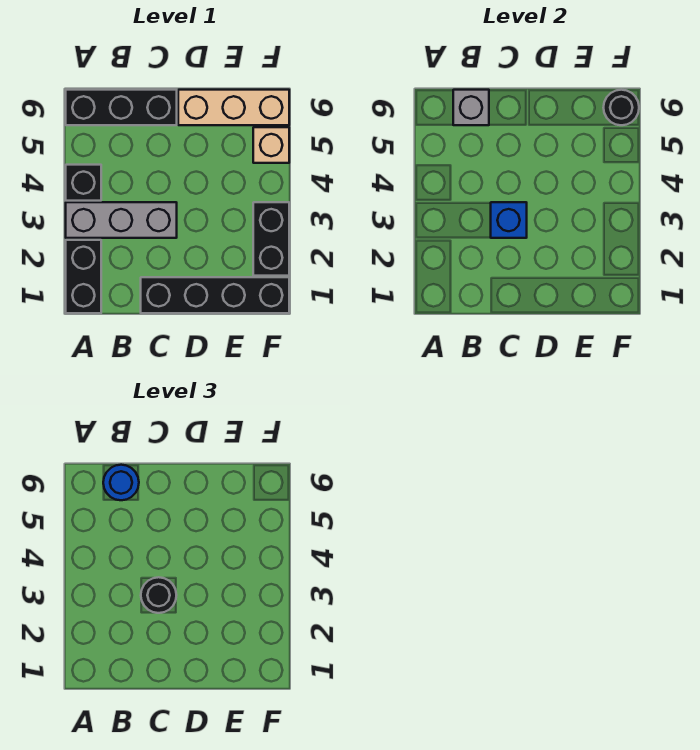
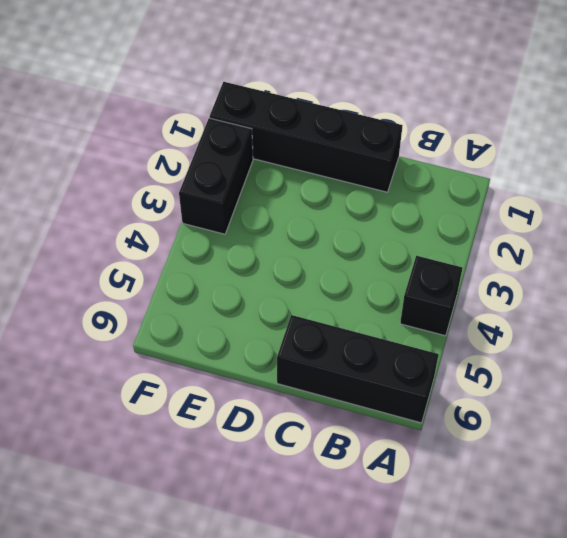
none -> black 1x2 brick [66,240,101,313]
none -> grey 1x3 brick [66,202,177,238]
none -> tan 1x3 brick [178,90,289,125]

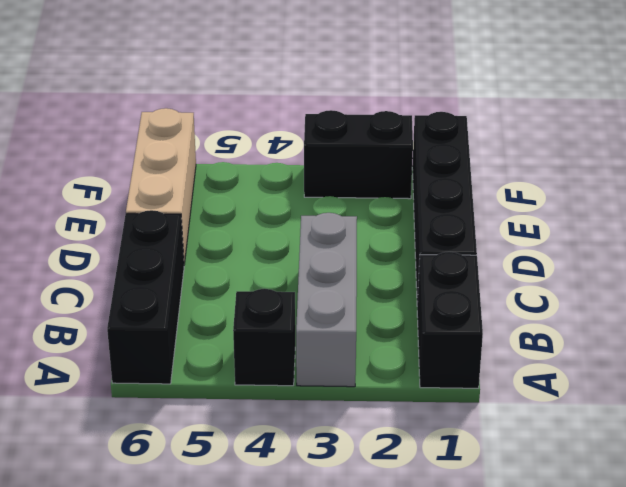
black 1x2 brick [417,252,483,388] -> black 1x2 brick turned to [66,240,101,313]
none -> tan 1x1 brick [253,127,289,163]
none -> grey 1x1 brick [453,90,489,125]
none -> blue 1x1 brick [491,202,527,238]

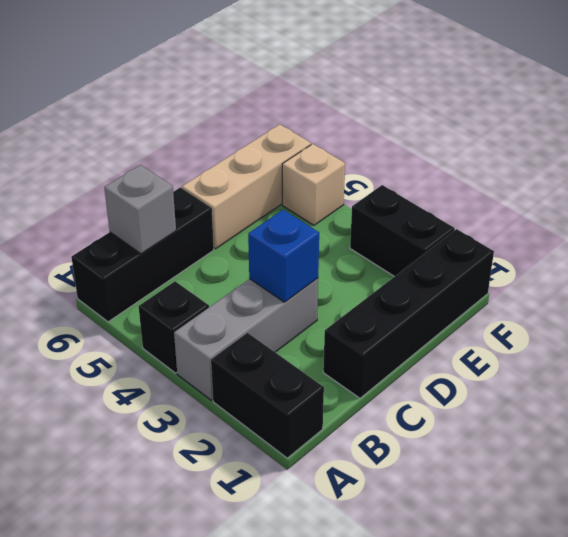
none -> black 1x1 round brick [603,90,639,125]
none -> blue 1x1 round brick [103,465,139,500]
none -> black 1x1 round brick [141,577,176,613]

